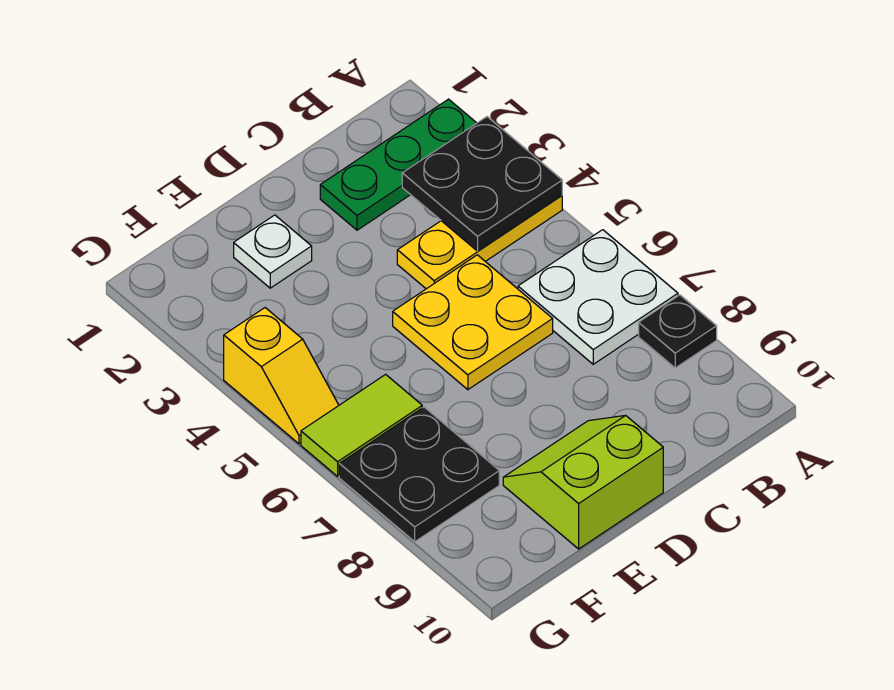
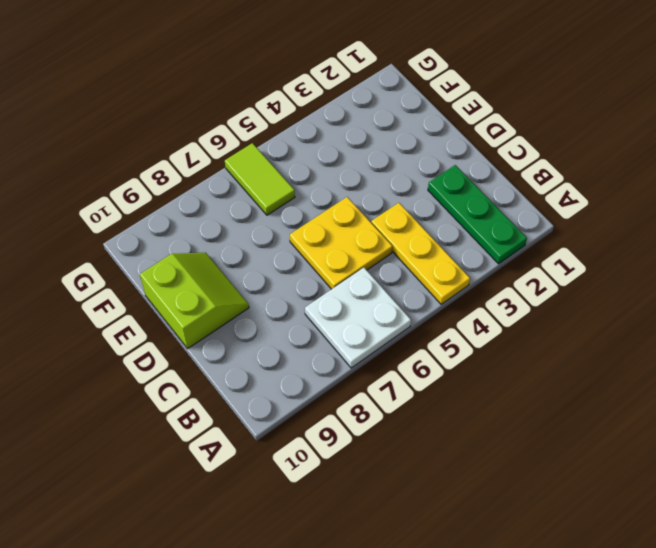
none -> black 1x1 plate [639,295,717,368]
none -> white 1x1 plate [234,215,312,288]

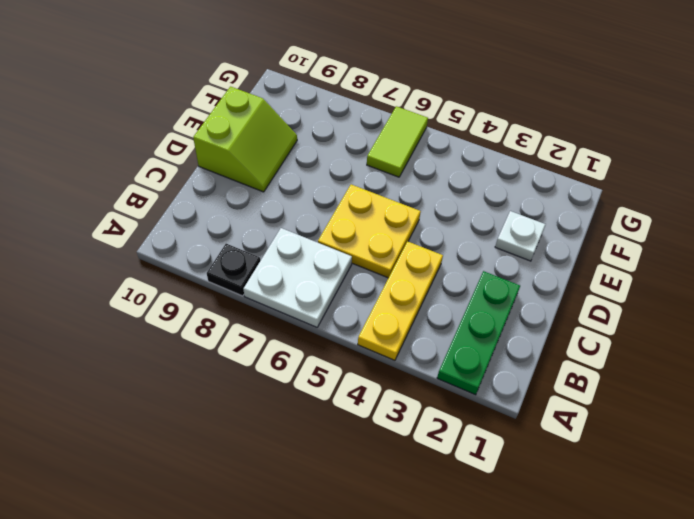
none -> black 2x2 plate [339,407,499,542]
none -> yellow 1x2 slope [224,308,339,444]

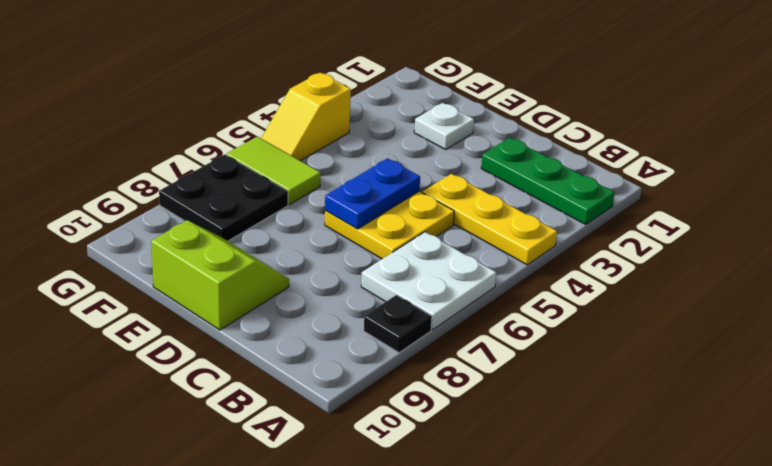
blue 1x2 plate [325,158,420,229] -> none
none -> black 2x2 plate [402,117,562,251]

